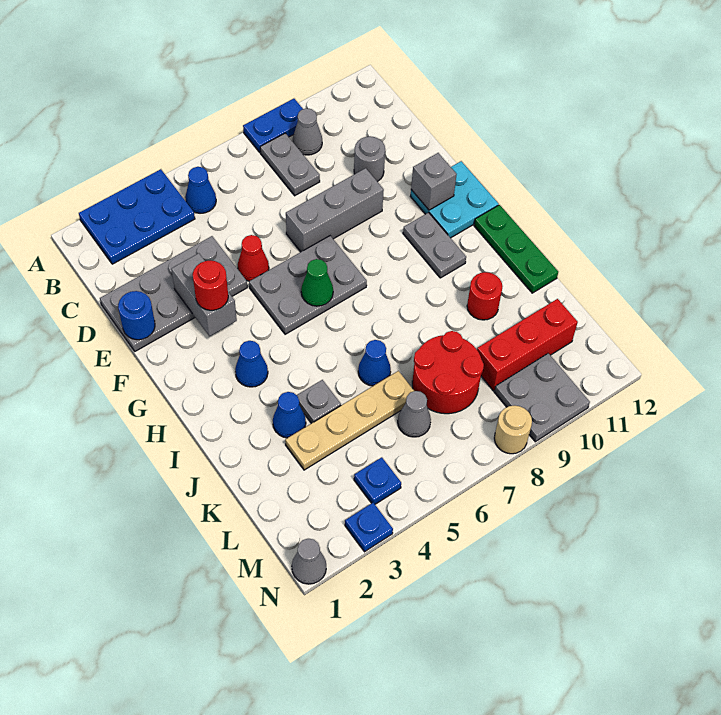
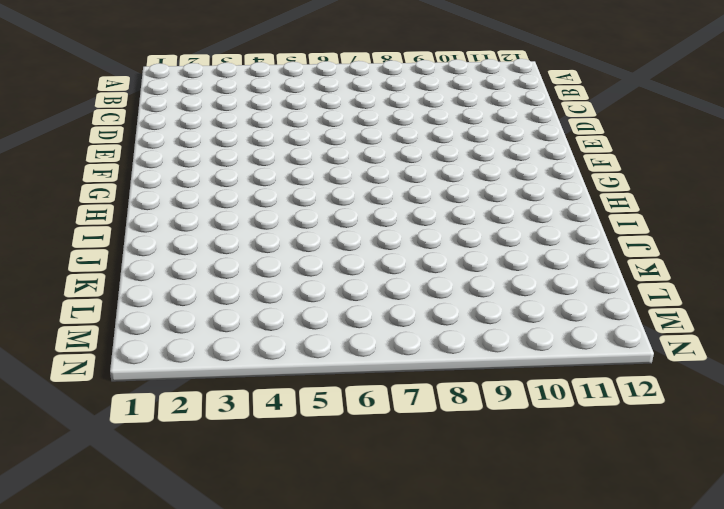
none -> blue 2x3 plate [79,169,195,264]
none -> blue 1x2 plate [243,99,303,152]
none -> blue 1x1 cone [185,167,216,213]
none -> grey 1x2 plate [260,133,320,196]

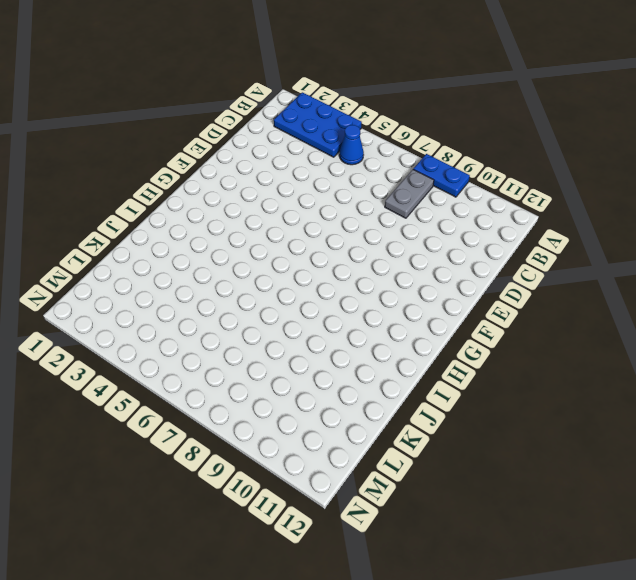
none -> grey 1x1 cone [293,108,322,155]
none -> grey 2x4 plate [100,236,247,351]
none -> grey 1x1 round brick [354,136,385,182]
none -> red 1x1 cone [238,235,269,281]

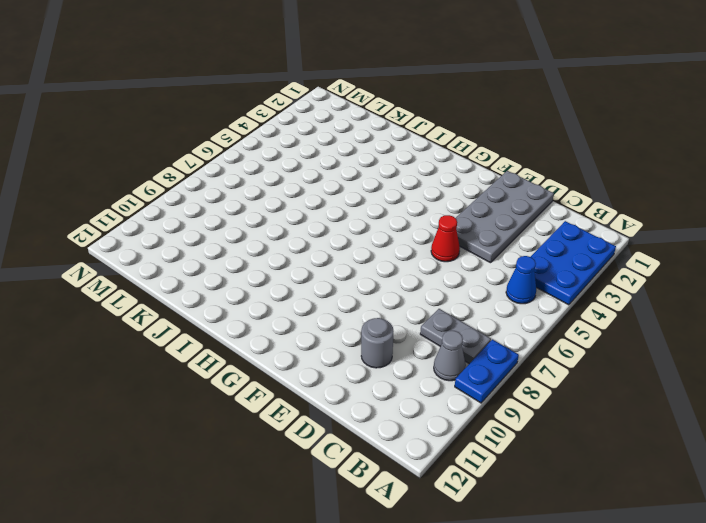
none -> grey 1x3 brick [286,168,384,252]
none -> grey 2x3 plate [249,236,367,334]
none -> cyan 2x2 plate [410,161,499,238]
none -> grey 1x2 plate [403,213,466,278]

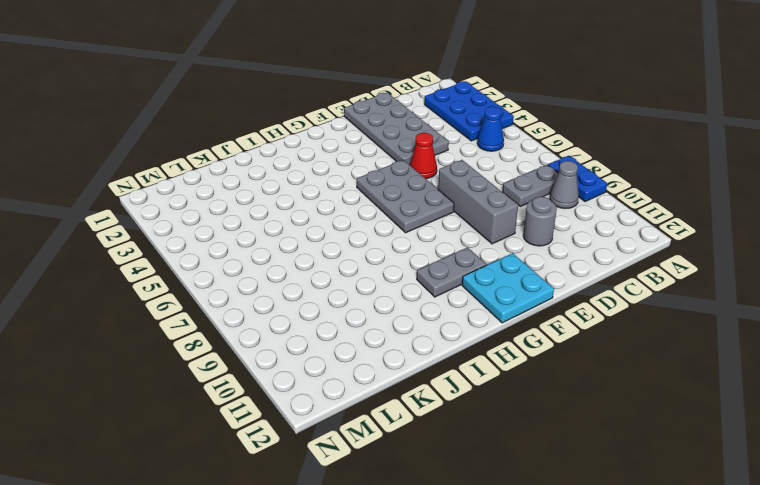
none -> blue 1x1 cone [235,341,268,387]
none -> green 1x3 plate [474,205,558,293]
none -> blue 1x1 cone [273,392,306,438]
none -> grey 1x1 plate [297,380,341,423]

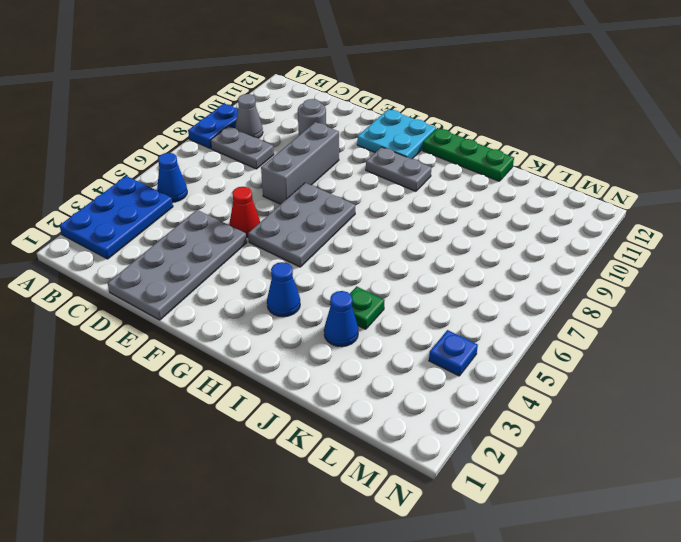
green 1x1 plate [350,286,385,329] -> grey 1x1 plate [297,380,341,423]
none -> blue 1x1 cone [358,340,391,386]
none -> red 1x1 round brick [467,272,503,320]
none -> tan 1x4 plate [285,371,414,470]
none -> red 2x2 round brick [412,331,484,414]

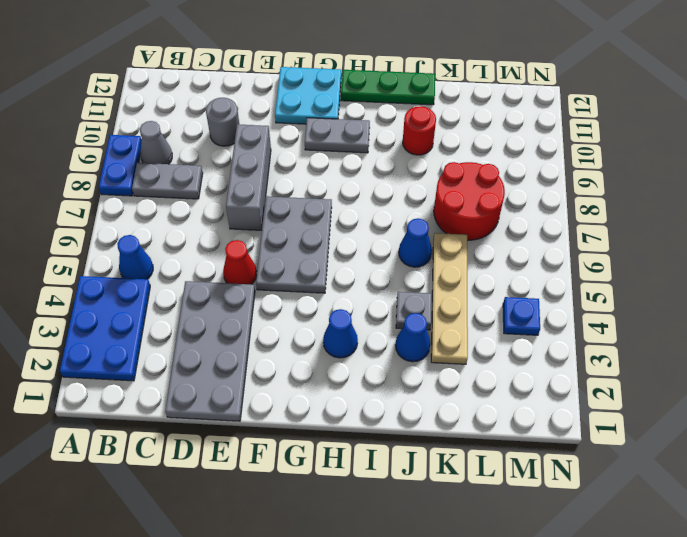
none -> grey 1x1 cone [398,391,431,437]
none -> red 1x3 brick [477,299,578,391]
none -> grey 2x2 plate [494,353,590,442]
none -> grey 1x1 cone [292,539,326,584]

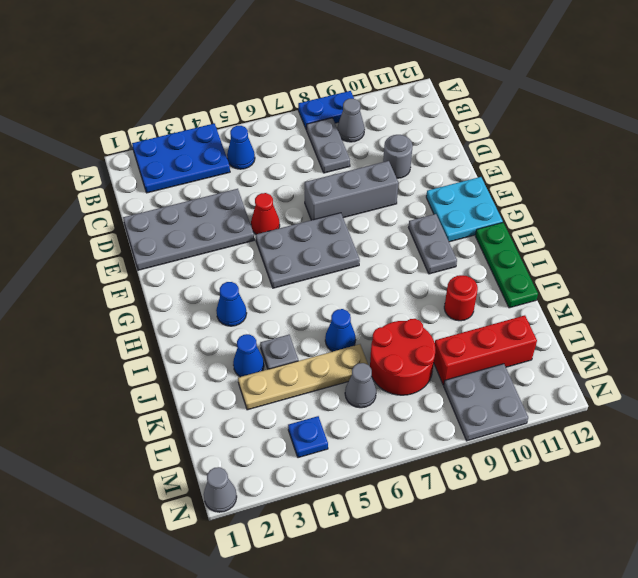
none -> blue 1x1 plate [345,503,393,552]
none -> tan 1x1 round brick [494,406,532,454]
none -> blue 1x1 round brick [118,291,155,340]
none -> grey 1x2 brick [171,253,237,336]

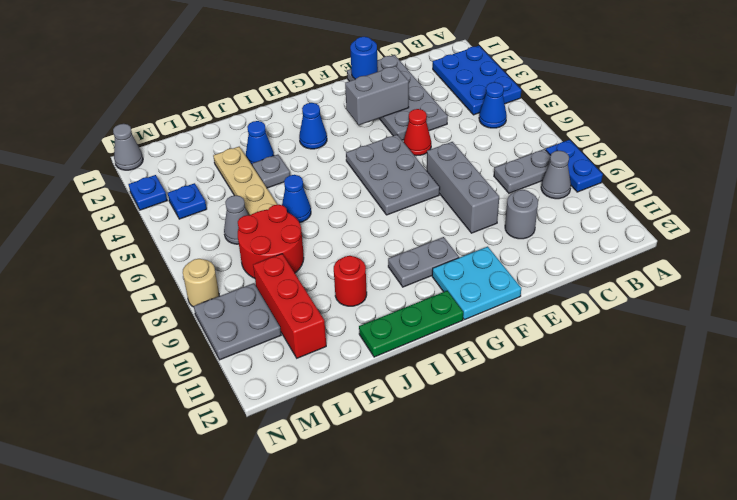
none -> grey 1x1 brick [411,153,457,210]
none -> green 1x1 cone [301,259,333,306]
none -> red 1x1 round brick [193,261,228,310]

